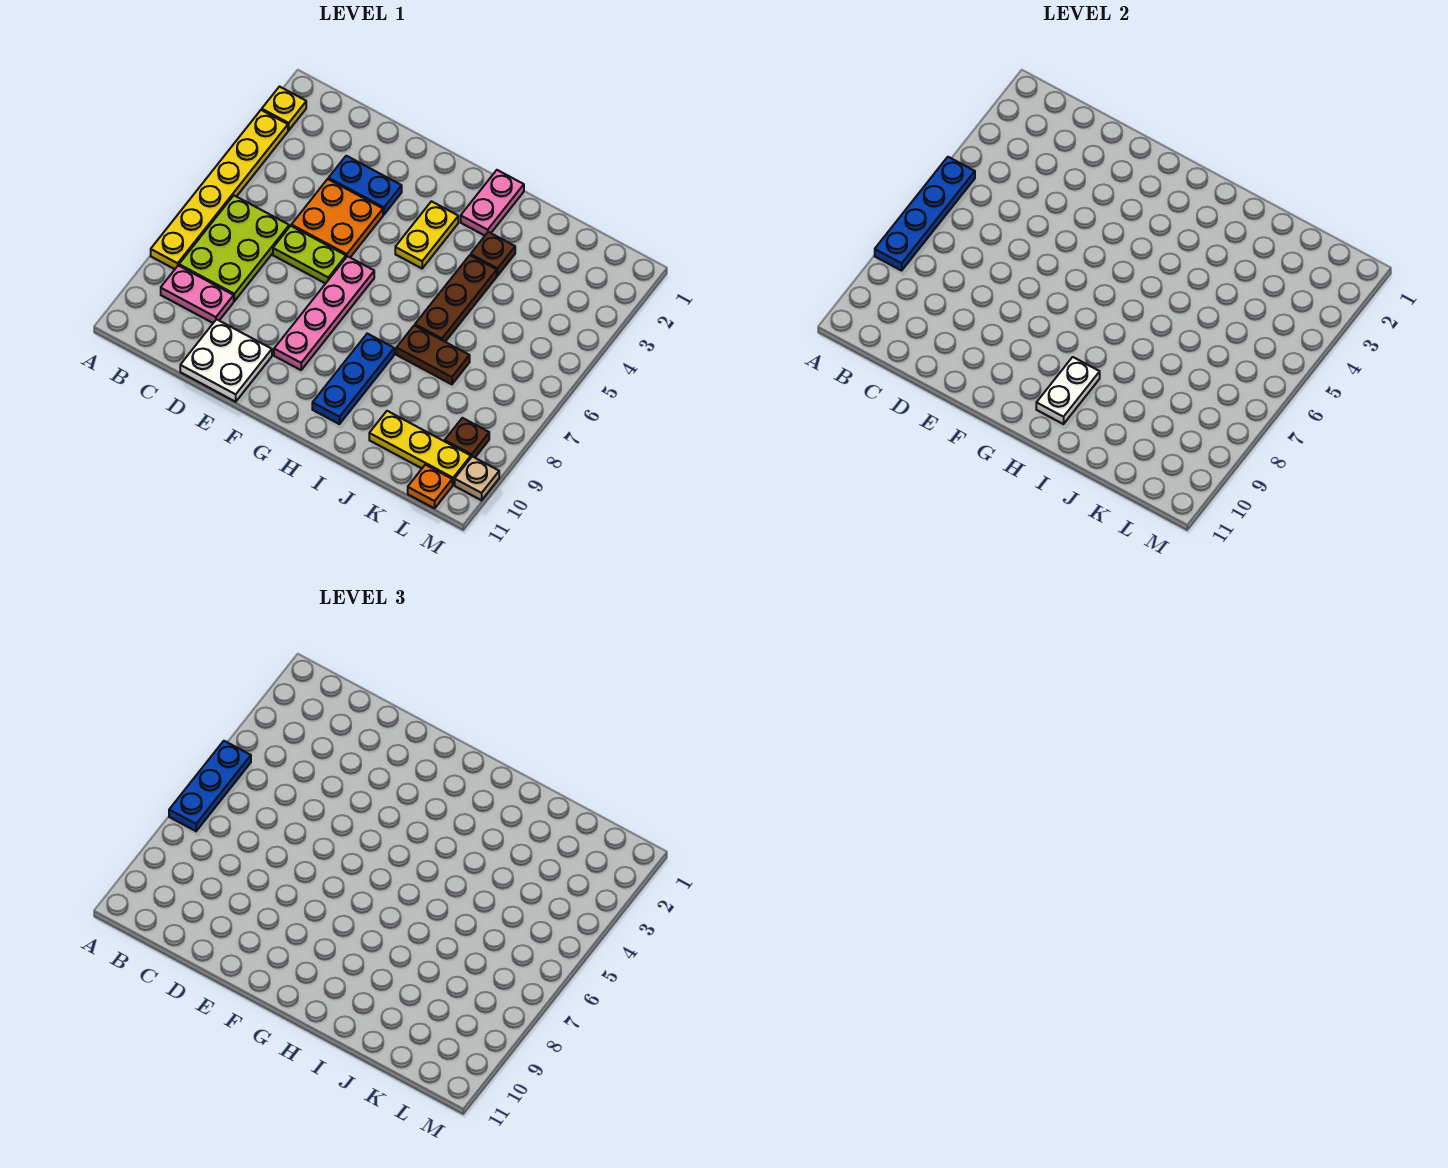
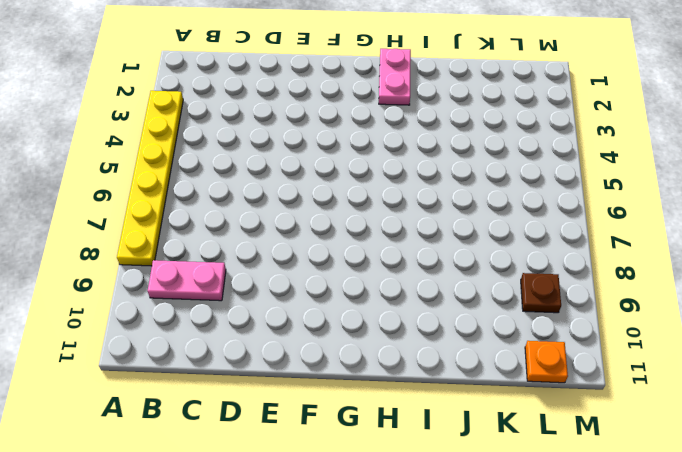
none -> yellow 1x1 plate [262,87,306,130]
none -> lime 2x3 plate [179,196,289,301]
none -> blue 1x2 plate [328,156,402,215]

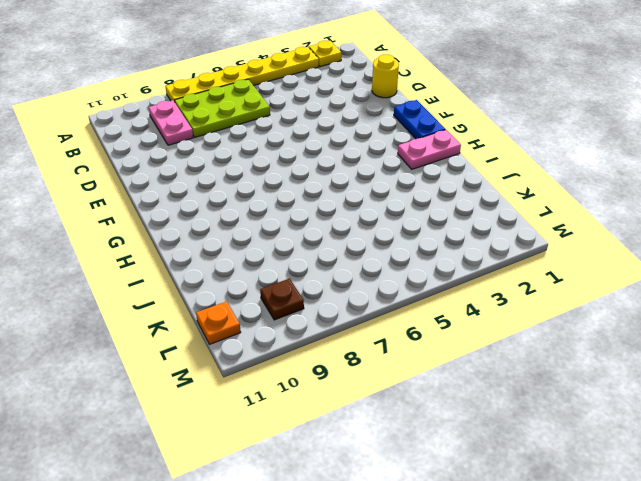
yellow 1x1 round brick [372,54,399,98] -> none
blue 1x2 plate [394,100,445,139] -> blue 1x2 plate moved to [328,156,402,215]
none -> orange 2x2 plate [291,179,383,257]
none -> lime 1x2 plate [273,226,346,284]
none -> white 2x2 plate [180,319,272,402]

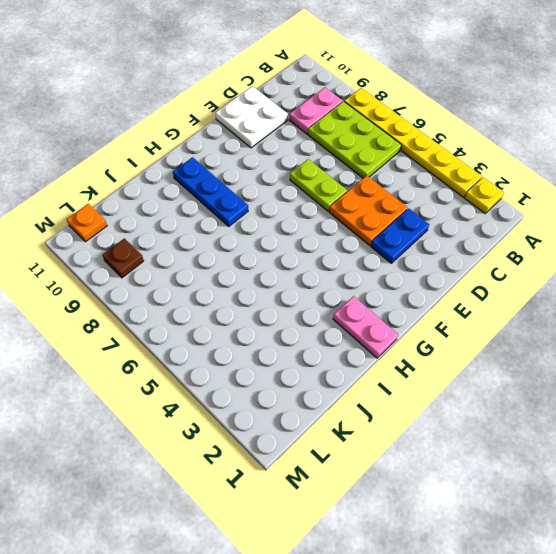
lime 1x2 plate [290,159,347,211] -> lime 1x2 plate turned to [273,226,346,284]
none -> pink 1x4 plate [274,256,374,370]
none -> yellow 1x2 plate [395,201,458,268]
none -> brown 1x1 plate [471,232,515,276]

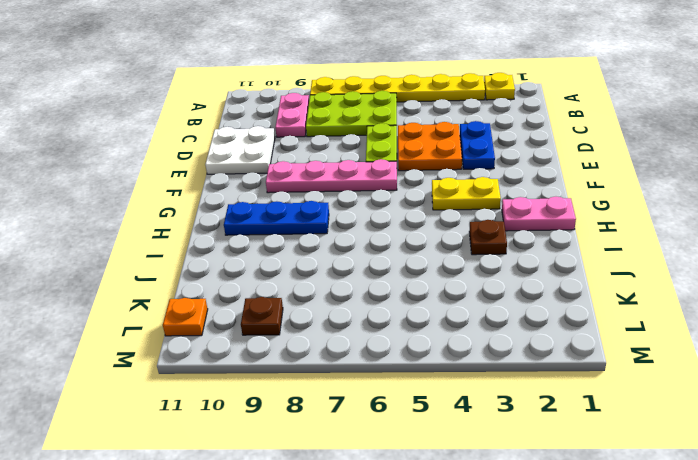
none -> brown 1x3 plate [415,255,497,342]
none -> brown 1x2 plate [396,325,470,384]
none -> yellow 1x3 plate [369,411,471,485]

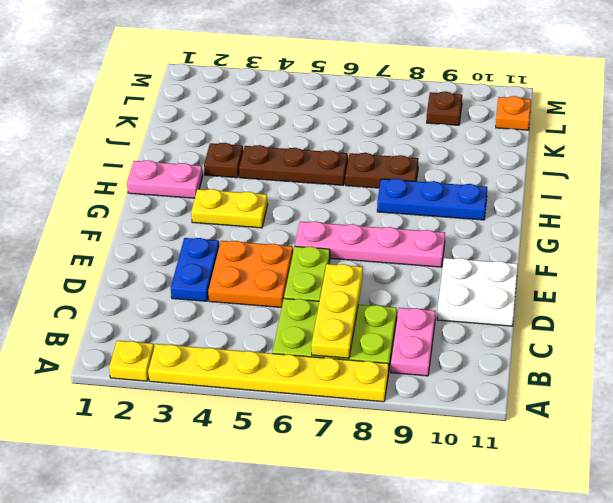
yellow 1x3 plate [311,264,363,358] -> yellow 1x3 plate moved to [369,411,471,485]
brown 1x2 plate [345,153,418,188] -> brown 1x2 plate turned to [396,325,470,384]
none -> tan 1x1 plate [455,457,499,500]
none -> blue 1x4 plate [875,157,975,271]
none -> white 1x2 plate [1036,357,1100,424]

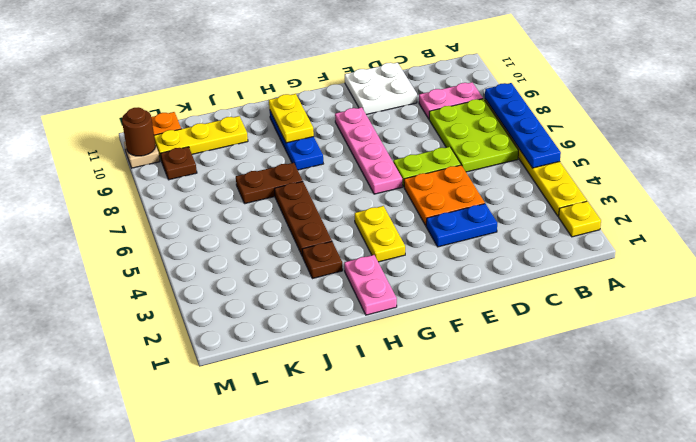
yellow 1x2 plate [269,94,314,143] -> white 1x2 plate [1036,357,1100,424]
brown 1x1 round brick [122,107,156,156] -> none
none -> blue 1x3 plate [169,741,251,831]

